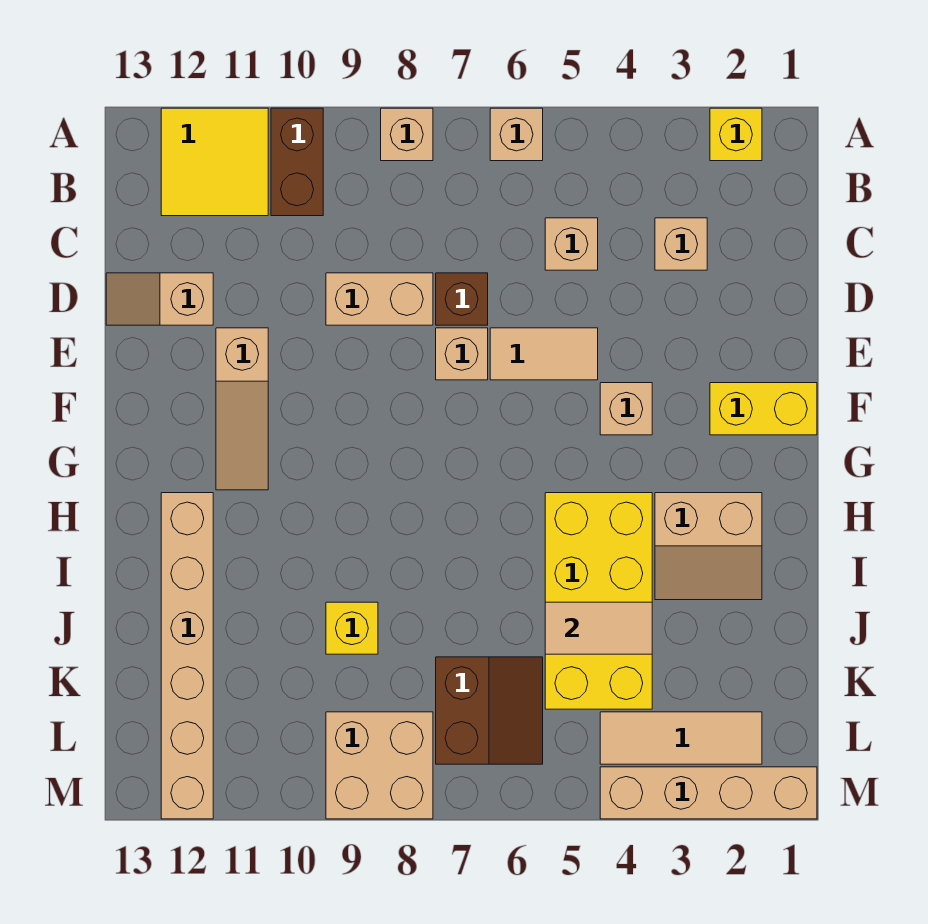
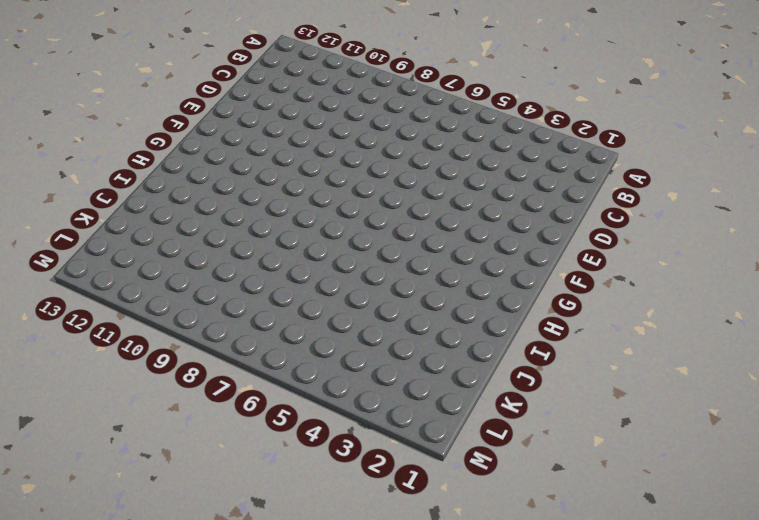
none -> yellow 1x1 brick [710,108,762,161]
none -> tan 1x1 brick [490,108,543,161]
none -> tan 1x1 brick [381,108,433,161]

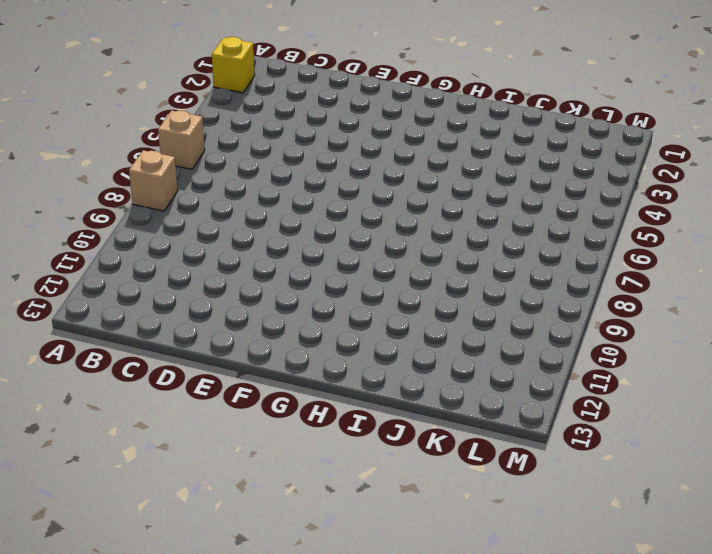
none -> brown 1x2 brick [271,108,323,216]
none -> yellow 2x2 tile [161,108,268,216]
none -> tan 1x1 brick [655,218,707,270]

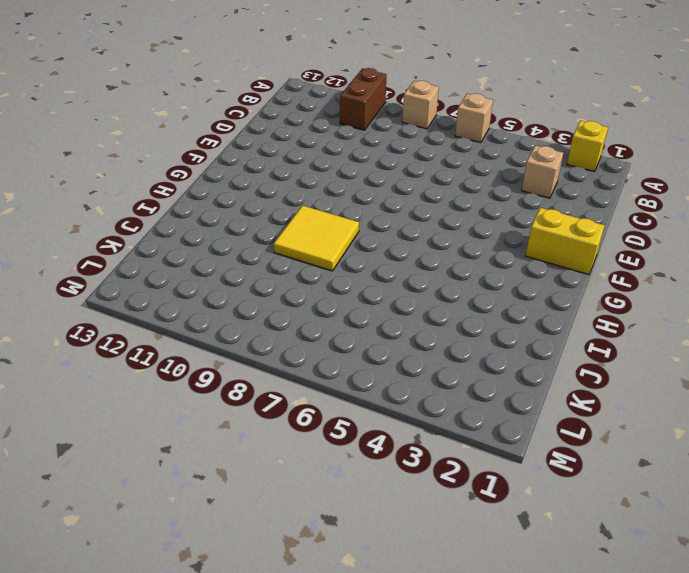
yellow 2x2 tile [274,205,359,271] -> yellow 2x2 tile moved to [161,108,268,216]
none -> tan 1x1 brick [545,218,598,270]
none -> brown 1x1 brick [436,273,488,325]
none -> tan 1x2 brick [326,273,433,325]

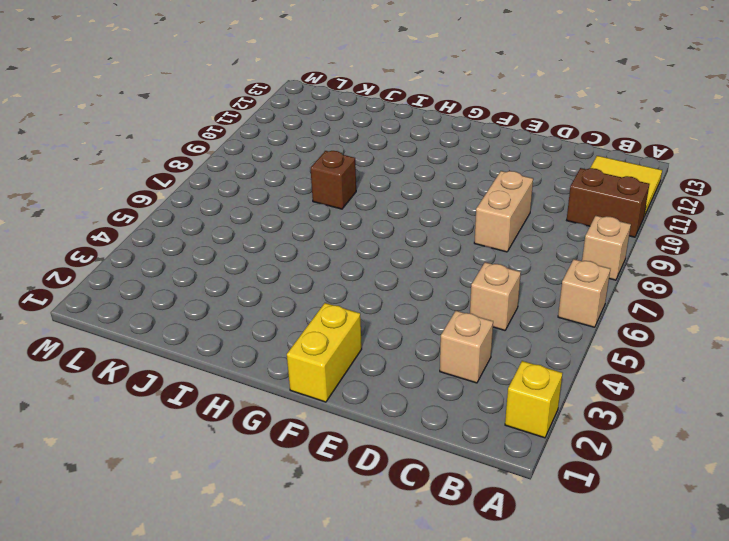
brown 1x1 brick [311,151,356,209] -> brown 1x1 brick moved to [436,273,488,325]
none -> tan 1x2 slope [106,273,213,325]
none -> tan 1x2 tile [490,328,598,380]
none -> tan 1x1 brick [436,328,488,380]

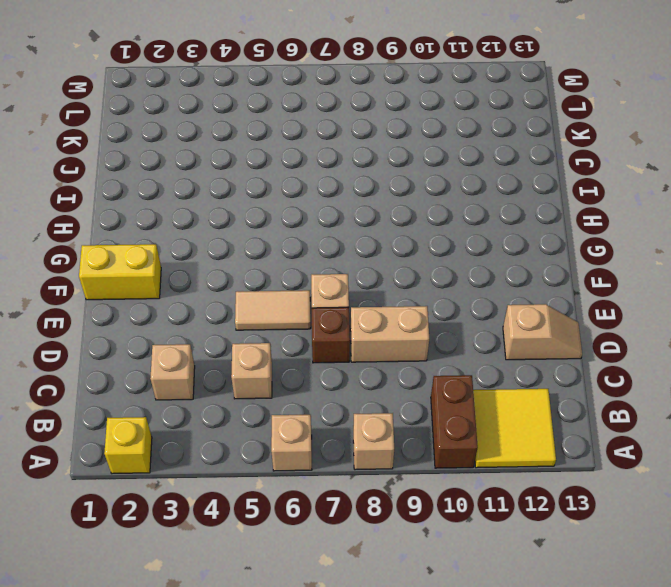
none -> tan 1x3 slope [216,328,268,490]
none -> tan 1x1 brick [600,383,652,435]
none -> tan 2x2 slope [655,493,762,600]

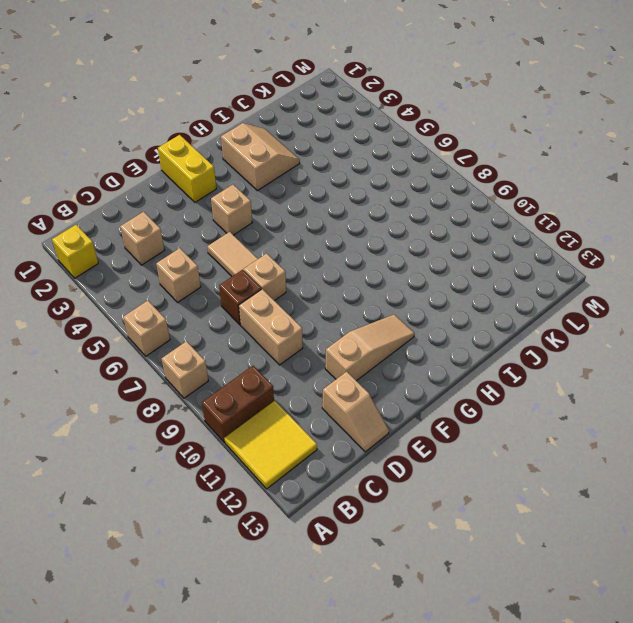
none -> yellow 2x4 brick [545,493,652,709]
none -> tan 1x6 brick [161,493,213,819]
none -> yellow 1x1 brick [326,602,378,654]

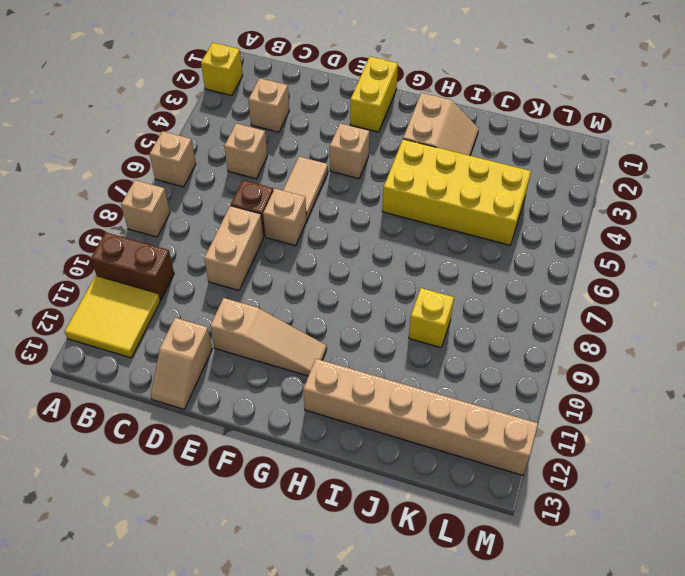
none -> brown 2x2 slope [436,657,543,764]
none -> tan 1x3 tile [600,712,762,764]
none -> tan 2x2 brick [326,712,433,819]

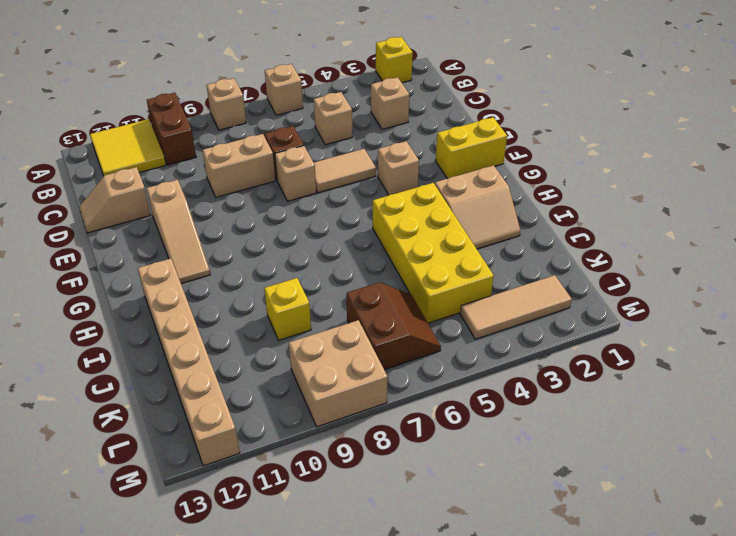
none -> tan 1x4 brick [600,767,817,819]
none -> tan 1x2 tile [545,602,652,654]

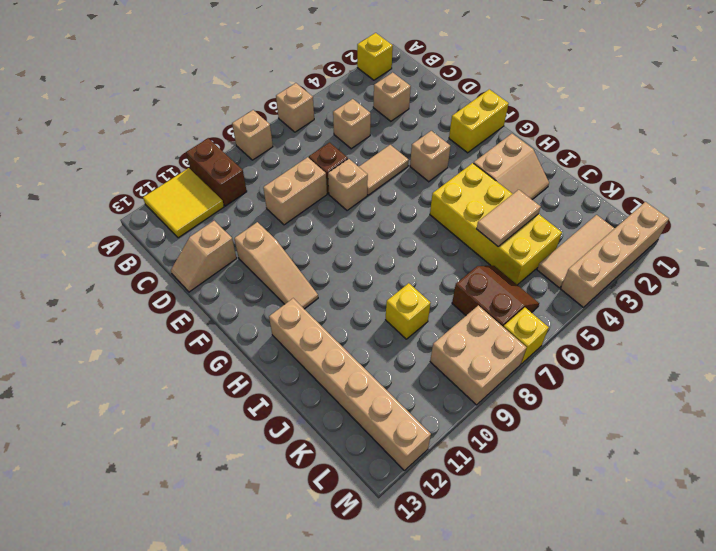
yellow 1x1 brick [504,308,549,364] -> none

